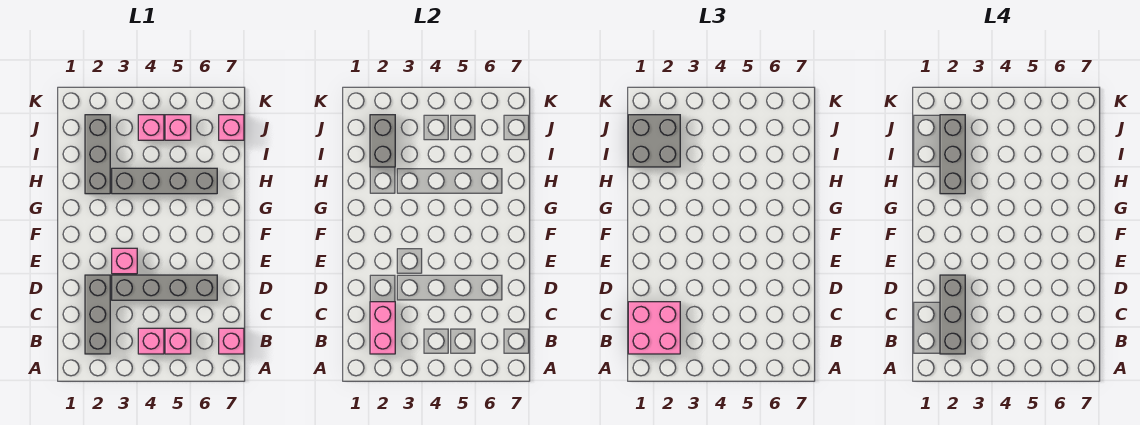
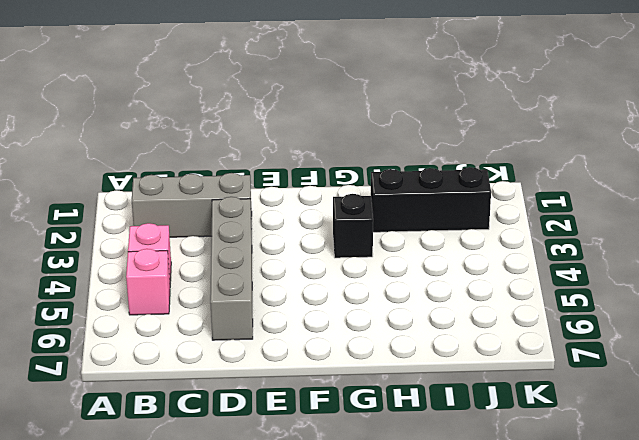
black 1x1 brick [333,194,373,258] -> none
black 1x3 brick [371,167,491,232] -> grey 1x3 brick [85,115,110,194]
none -> pink 1x1 brick [219,328,244,354]
none -> pink 1x1 brick [112,248,137,274]
none -> grey 1x4 brick [112,168,217,194]

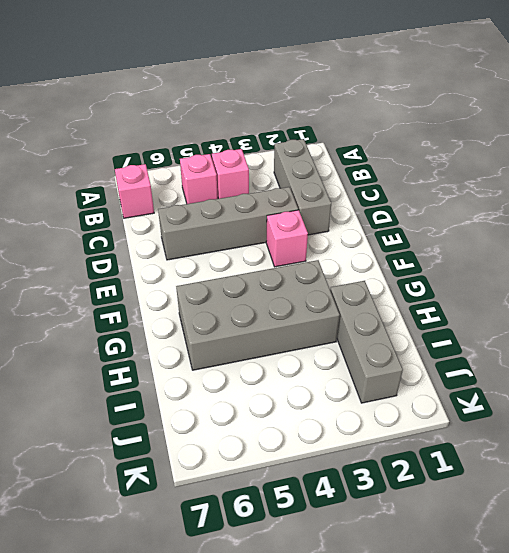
grey 2x4 brick [176,260,340,370] -> grey 1x4 brick [112,168,217,194]
none -> pink 1x1 brick [138,115,164,140]
none -> pink 1x1 brick [165,115,191,140]
none -> pink 1x1 brick [219,115,244,140]

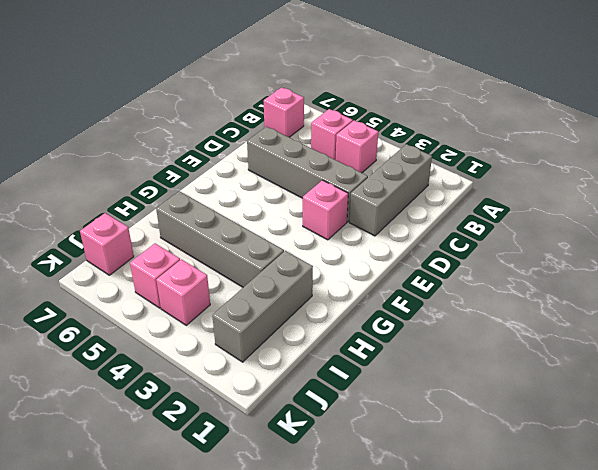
none -> pink 1x2 brick [370,302,395,354]
none -> grey 1x2 brick [370,115,395,167]
none -> pink 2x2 brick [628,302,680,354]

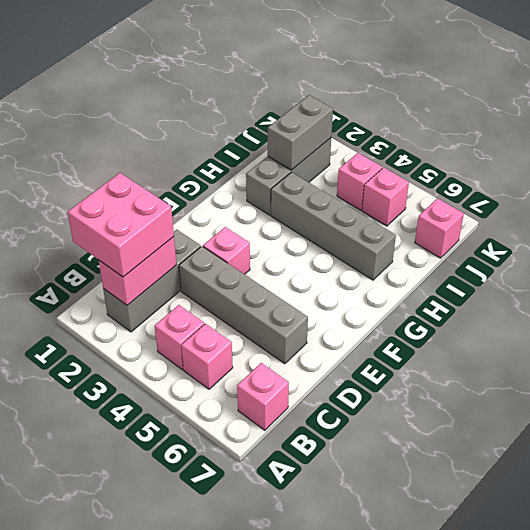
none -> grey 2x2 brick [628,115,680,167]
none -> grey 1x3 brick [940,275,965,354]
none -> grey 1x3 brick [940,115,965,194]

